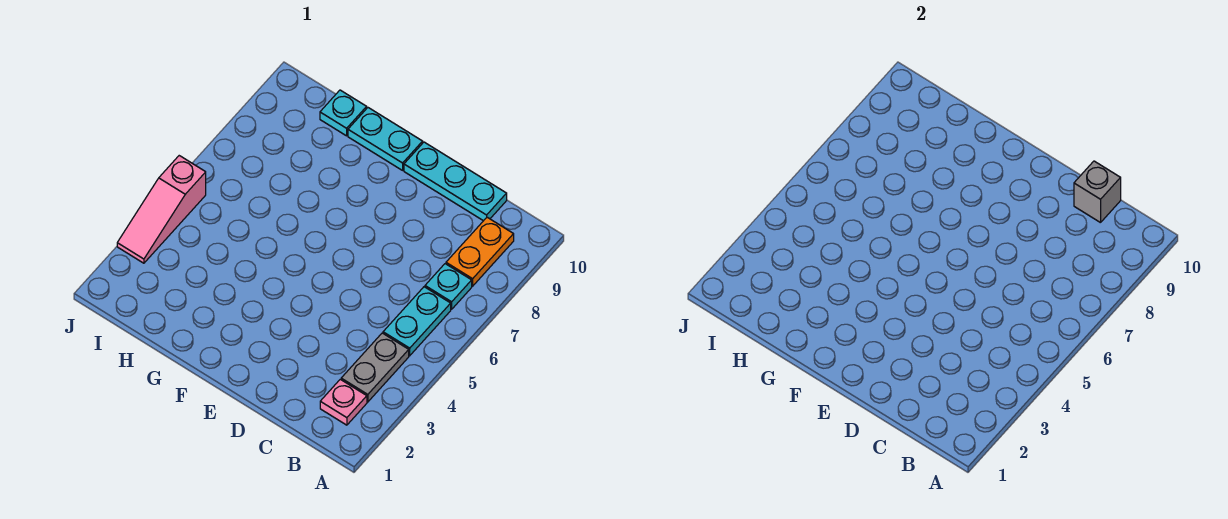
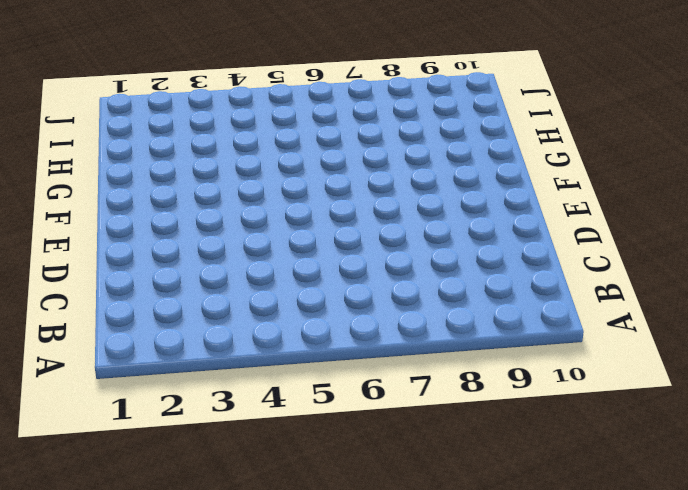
none -> pink 1x1 plate [320,379,367,425]
none -> grey 1x2 plate [341,333,409,402]

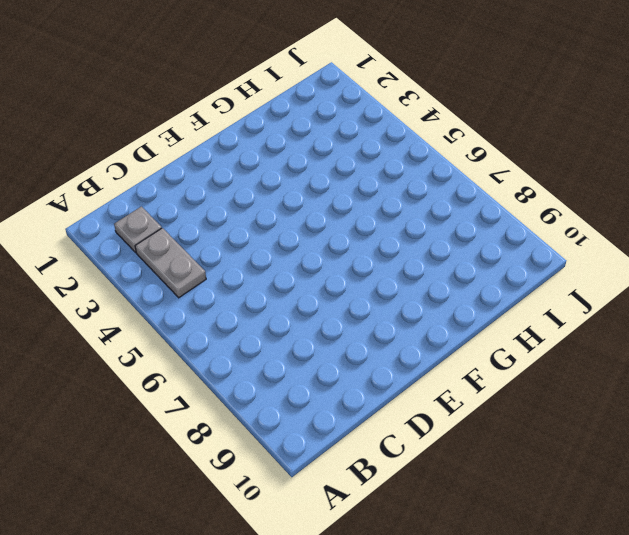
grey 1x1 plate [114,206,162,252] -> pink 1x1 plate [320,379,367,425]
none -> cyan 1x2 plate [383,287,451,356]
none -> cyan 1x1 plate [425,264,472,309]

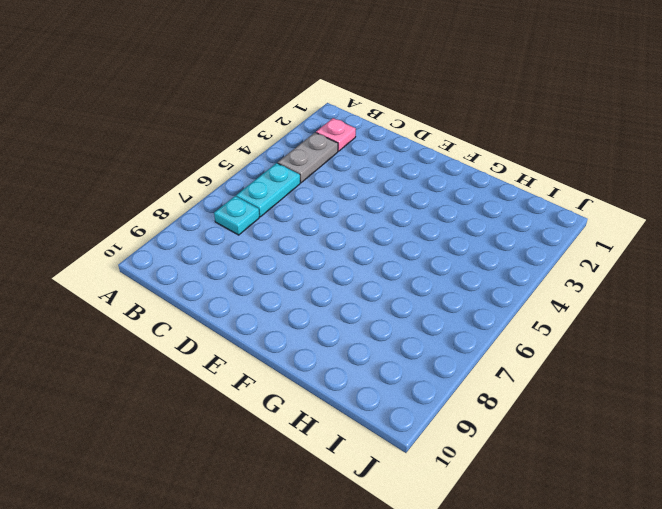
none -> orange 1x2 plate [446,217,514,286]
none -> cyan 1x3 plate [404,142,507,221]

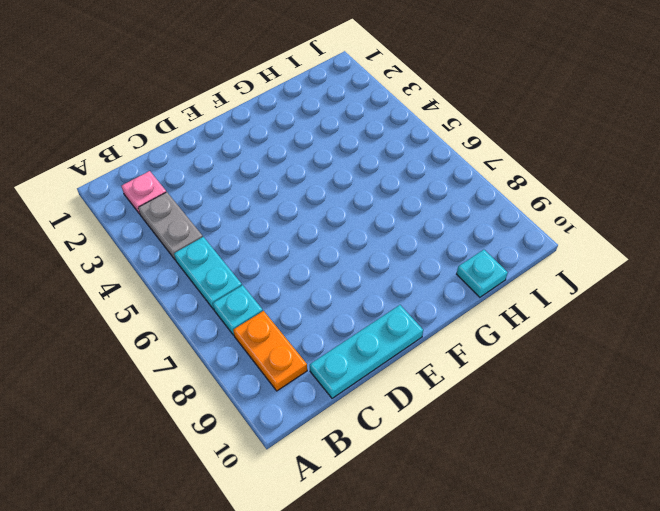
none -> cyan 1x2 plate [348,108,423,170]
none -> pink 1x3 slope [117,156,206,263]

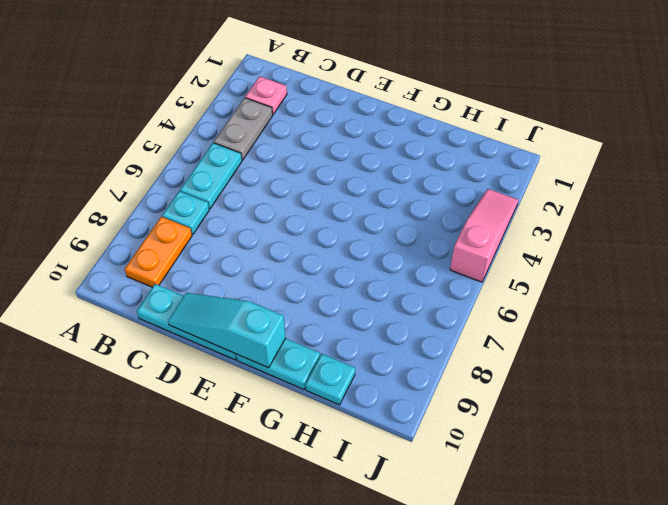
cyan 1x3 slope [168,293,286,368] -> none
none -> grey 1x1 brick [1074,161,1121,223]

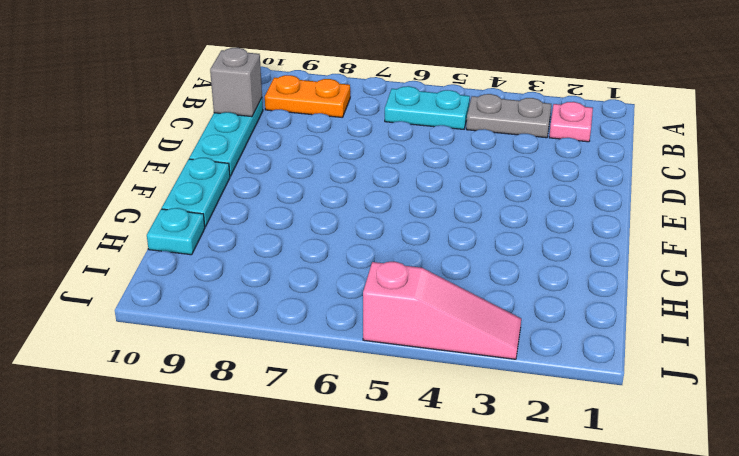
none -> cyan 1x1 plate [425,264,472,309]

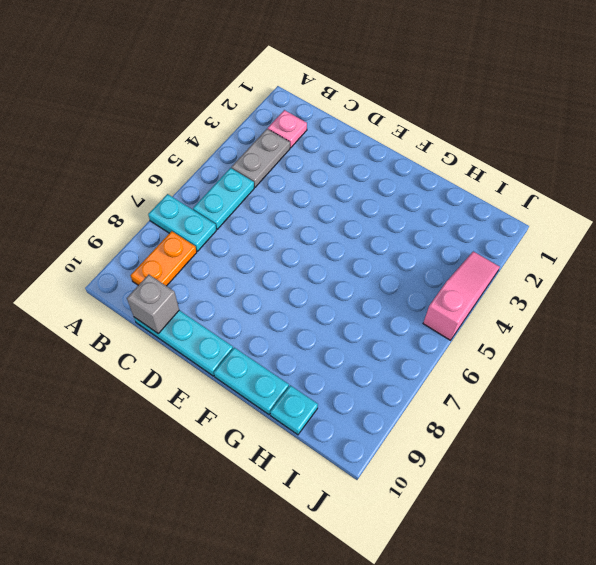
cyan 1x2 plate [148,194,216,251] -> cyan 1x1 plate [425,264,472,309]

